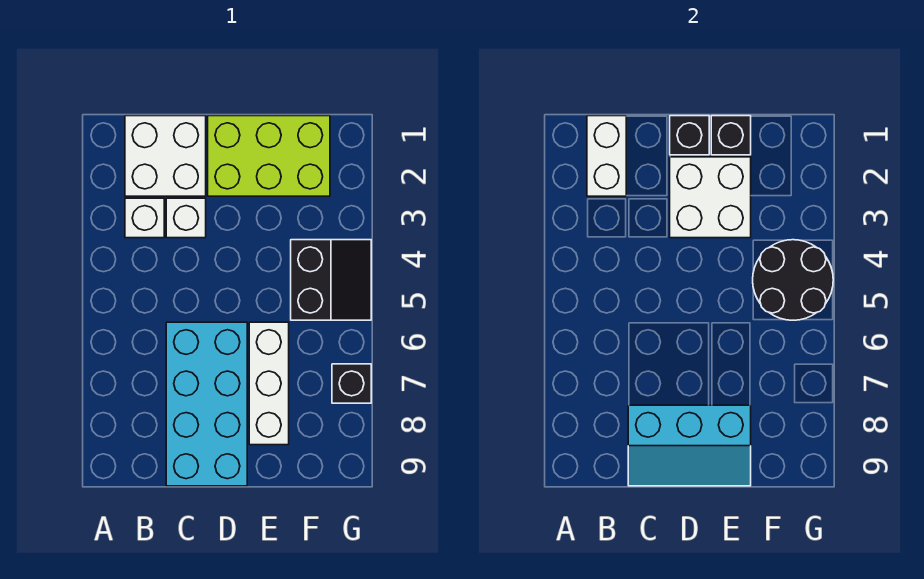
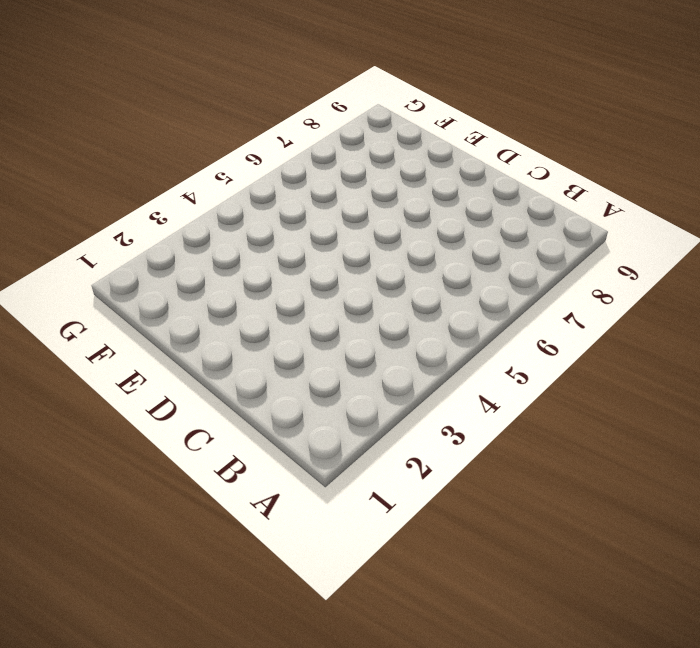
none -> white 2x2 brick [125,116,206,196]
none -> white 1x1 brick [125,198,164,238]
none -> white 1x1 brick [166,198,206,238]

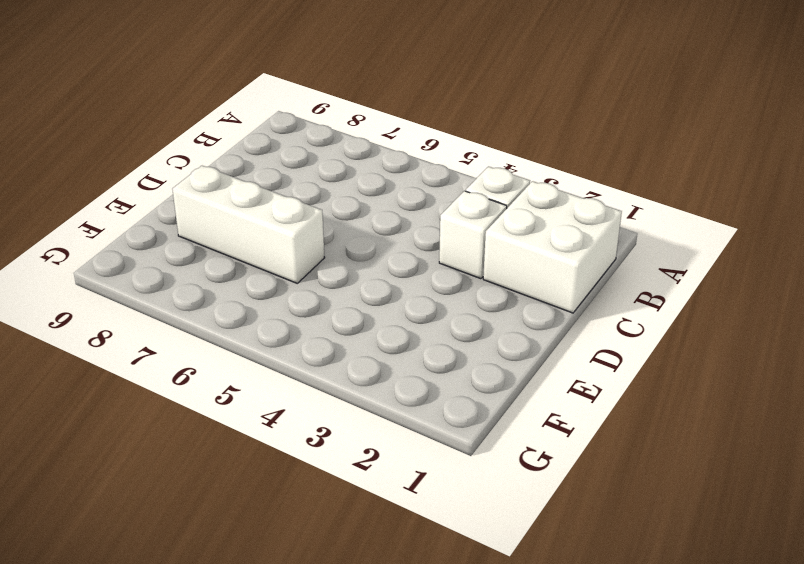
none -> cyan 2x4 brick [166,322,247,486]
none -> lime 2x3 brick [208,116,330,196]
none -> black 2x2 slope [291,240,371,320]

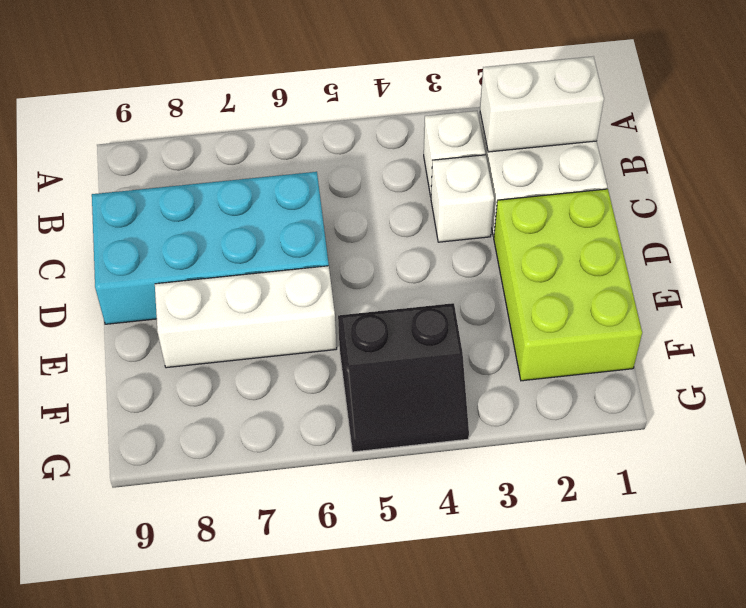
none -> black 1x1 brick [332,364,371,403]
none -> cyan 2x3 slope [628,405,751,486]
none -> black 1x1 brick [670,116,709,155]

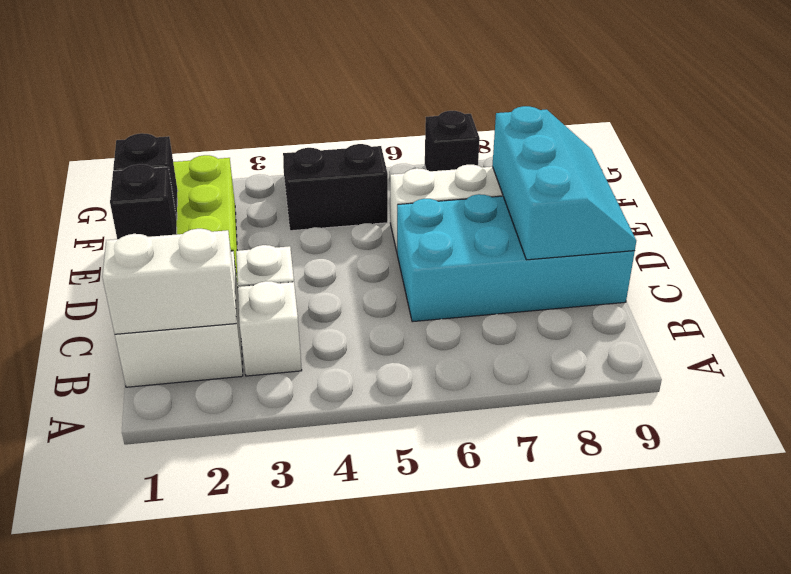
none -> white 2x2 brick [670,157,751,238]
none -> black 2x2 round brick [753,240,833,320]

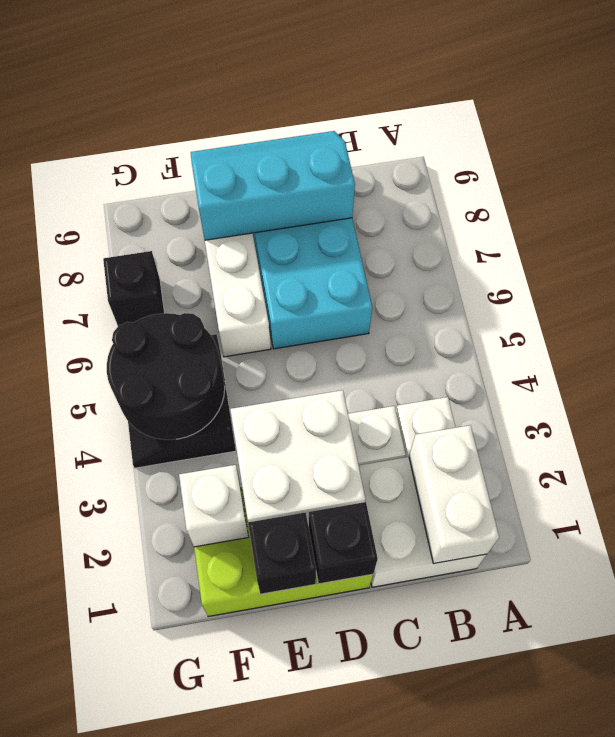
white 1x1 brick [179,465,248,547] -> none

